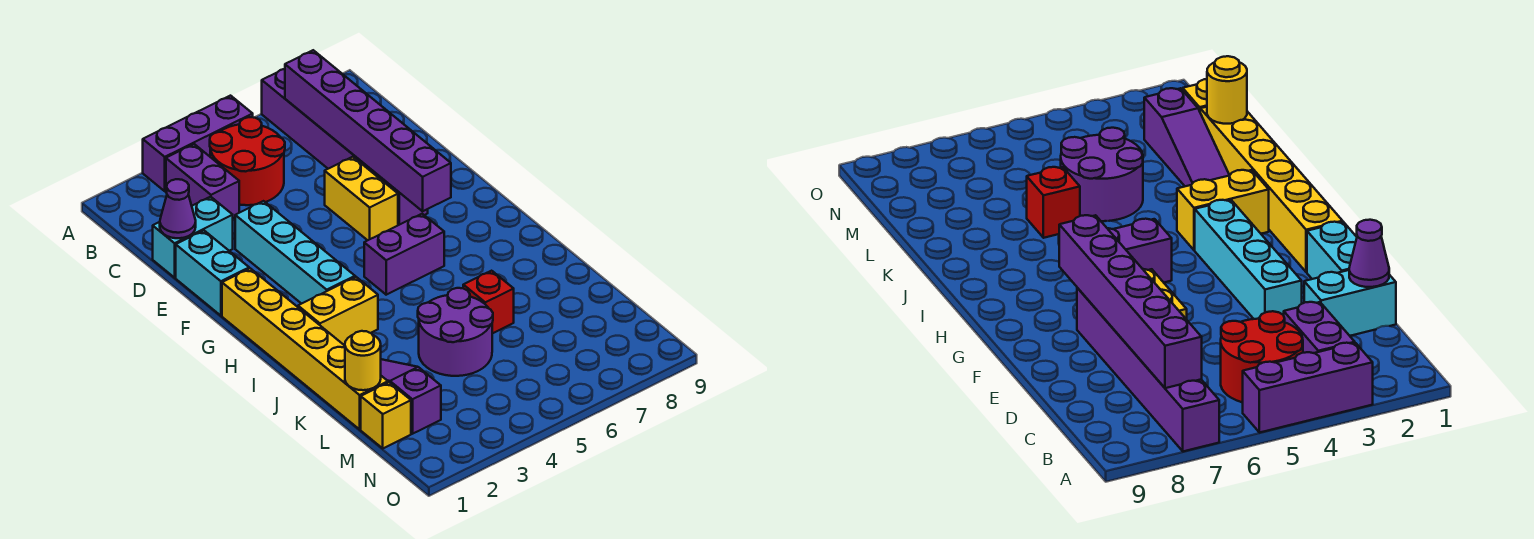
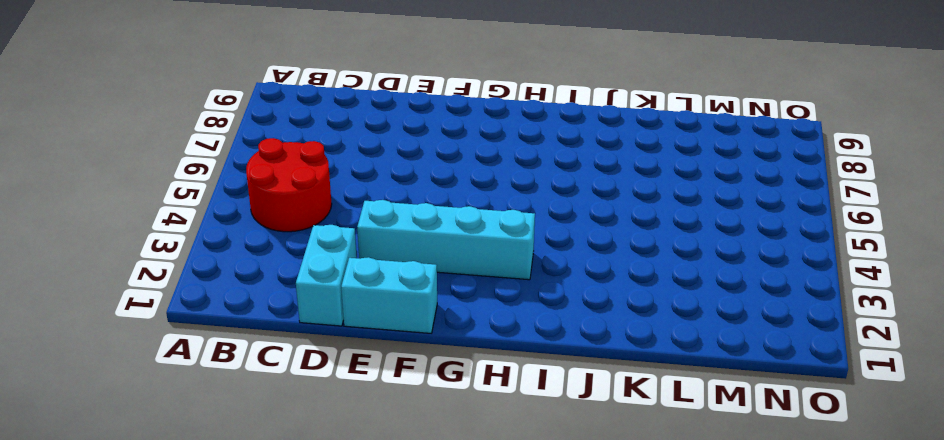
none -> purple 1x3 brick [143,96,253,191]
none -> purple 1x6 brick [262,69,428,225]
none -> purple 1x2 brick [166,144,239,218]

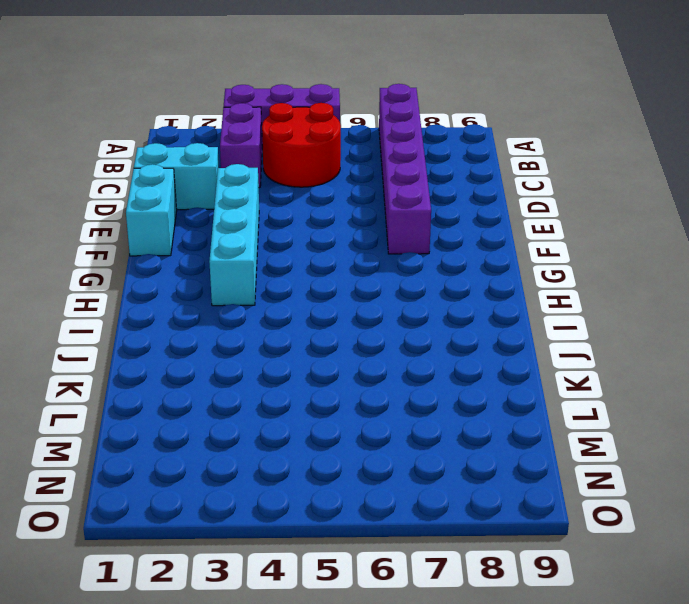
none -> yellow 1x2 brick [325,157,398,240]
none -> yellow 1x6 brick [222,268,388,429]
none -> purple 1x2 brick [364,214,444,295]

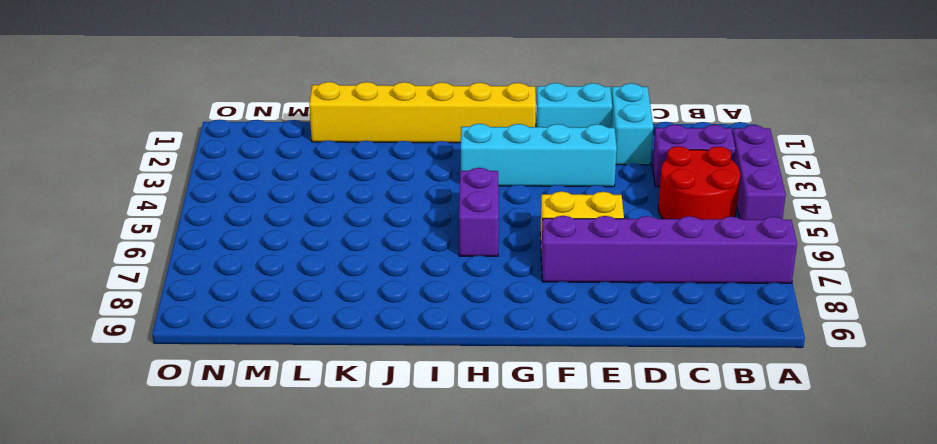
none -> yellow 1x2 brick [298,277,378,346]
none -> purple 1x3 slope [381,359,441,434]
none -> purple 2x2 round brick [418,288,493,376]

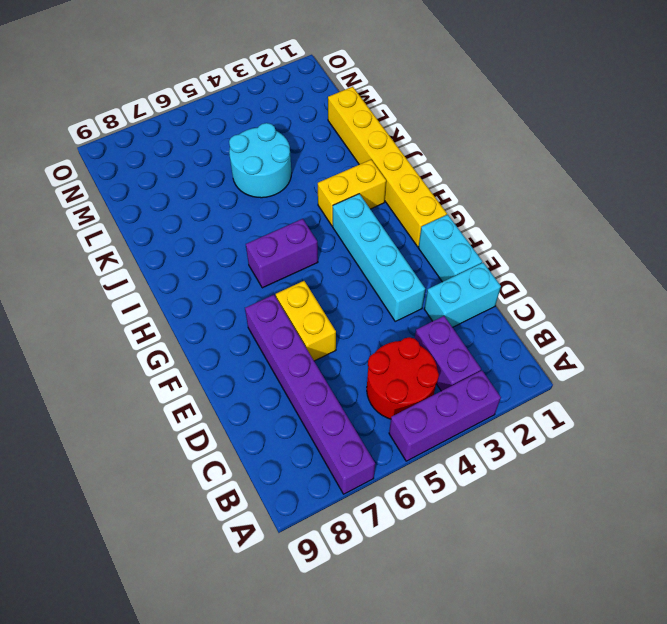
cyan 2x2 round brick [229,123,291,198] -> purple 2x2 round brick [418,288,493,376]
none -> purple 1x3 slope [381,359,441,434]
none -> red 1x1 brick [463,271,514,334]
none -> yellow 1x1 brick [361,382,411,448]

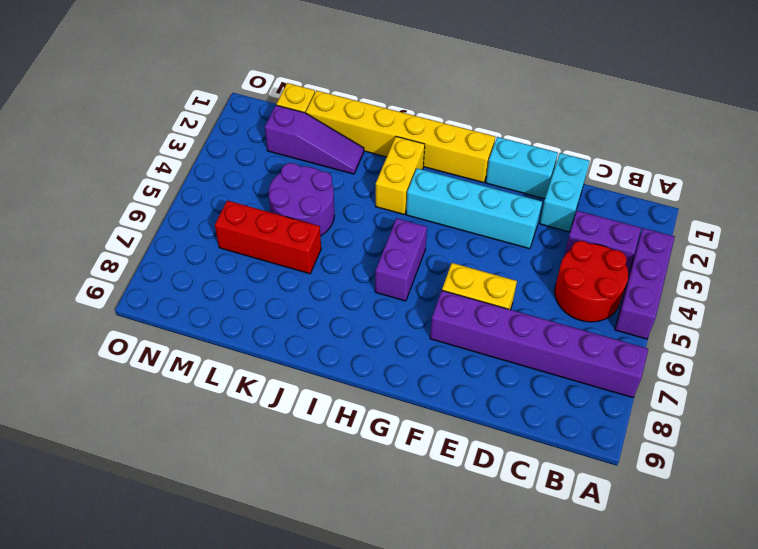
red 1x3 brick [215,201,321,274] -> red 1x1 brick [463,271,514,334]
none -> purple 1x6 brick [285,50,451,211]
none -> purple 1x1 cone [160,179,196,238]
none -> yellow 1x1 round brick [345,331,381,390]

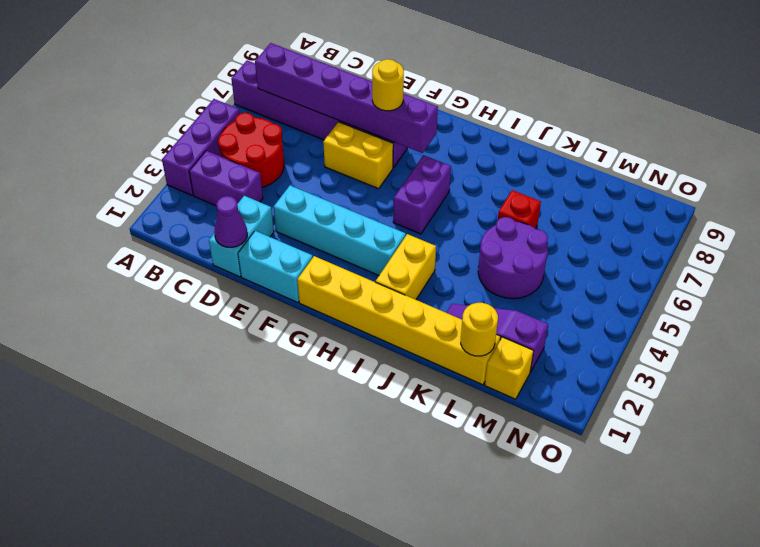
yellow 1x1 round brick [372,59,404,111] -> none

